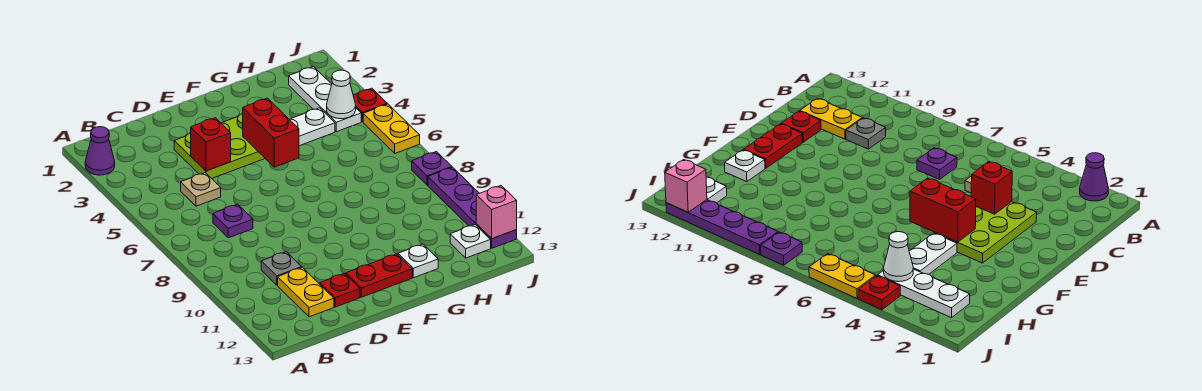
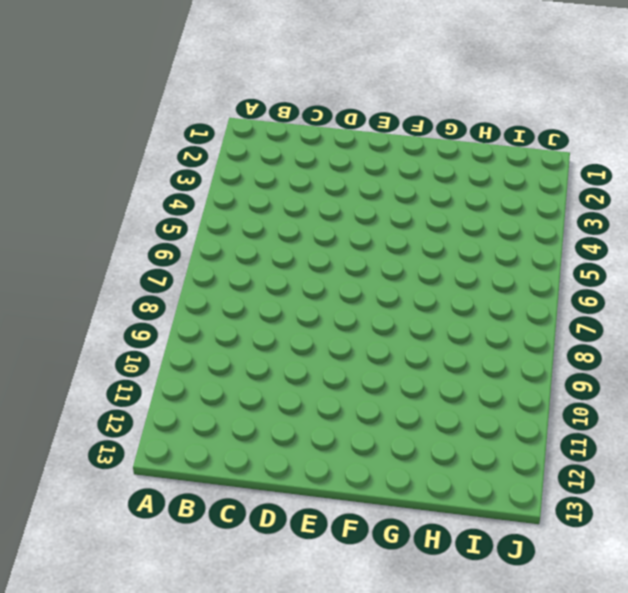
none -> purple 1x1 cone [85,127,115,175]
none -> tan 1x1 plate [181,173,221,206]
none -> purple 1x1 plate [213,204,253,238]

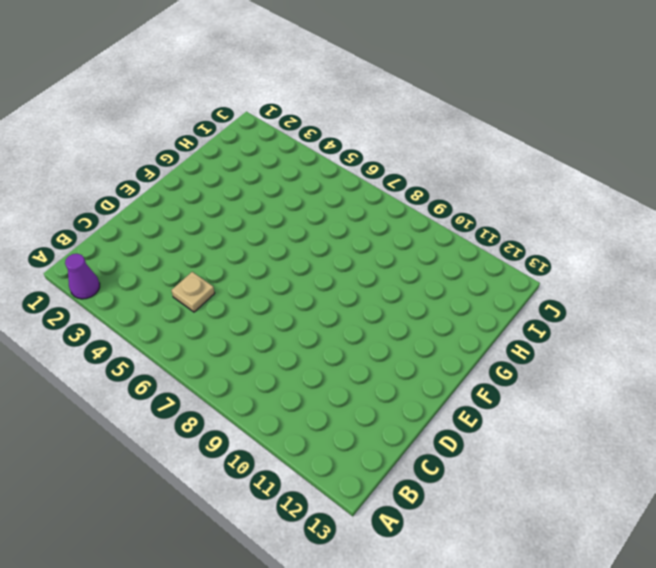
none -> purple 1x1 plate [213,204,253,238]
none -> grey 1x1 plate [261,252,302,285]
none -> yellow 1x2 plate [278,267,334,317]

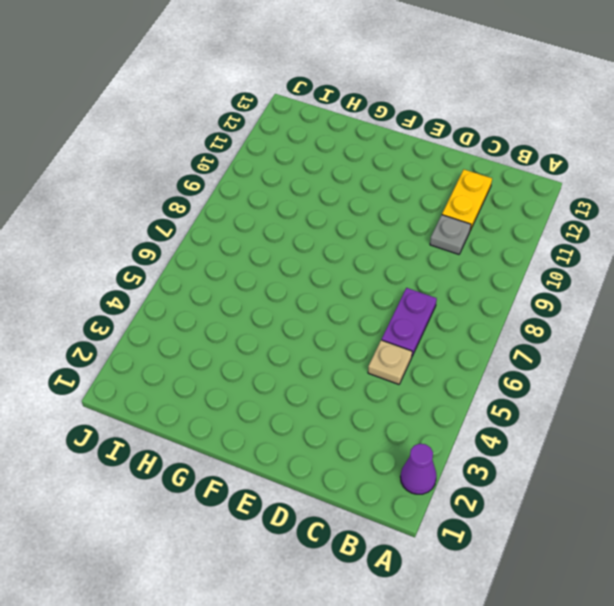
purple 1x2 plate [382,288,437,356] -> purple 1x1 plate [213,204,253,238]
none -> lime 2x3 plate [174,114,265,179]
none -> red 1x1 plate [320,274,360,307]
none -> red 1x2 plate [346,254,412,297]

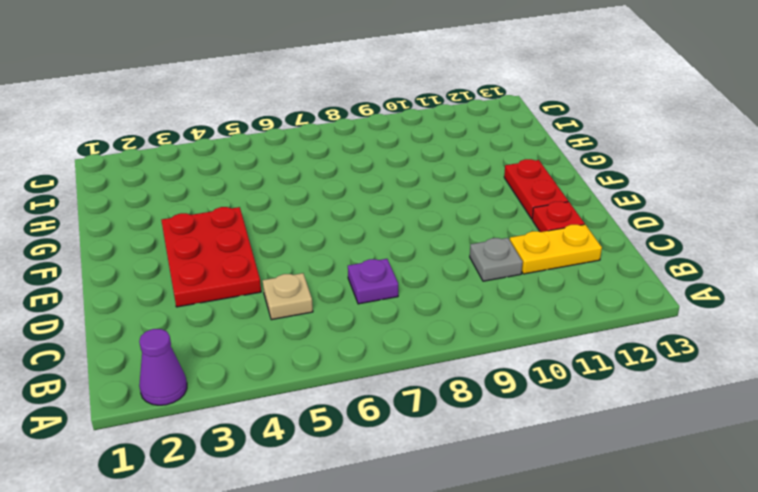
red 2x3 plate [161,207,261,307] -> lime 2x3 plate [174,114,265,179]
none -> white 1x2 plate [289,108,335,146]
none -> white 1x1 plate [398,244,438,278]
none -> white 1x3 plate [289,67,361,132]

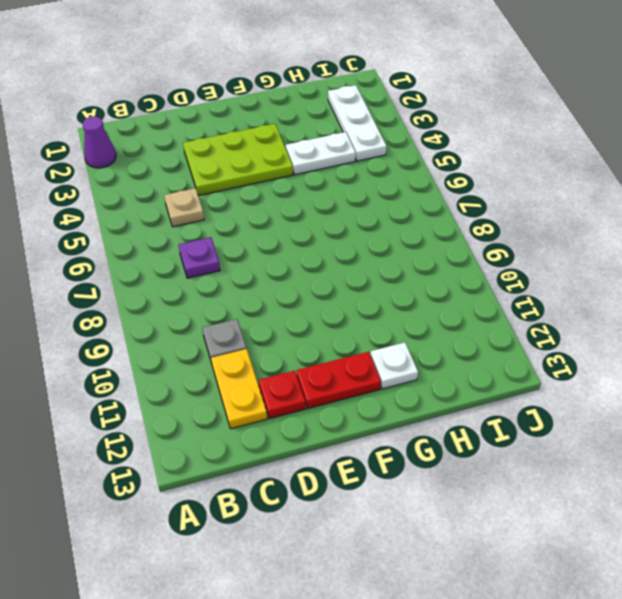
none -> white 1x1 plate [450,225,491,258]
none -> red 1x1 plate [353,88,387,122]
none -> yellow 1x2 plate [363,104,420,153]

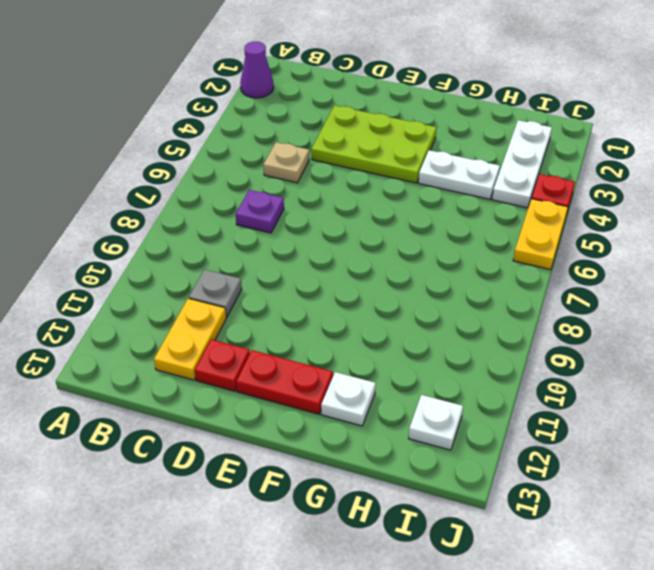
none -> purple 1x1 plate [412,152,452,185]
none -> purple 1x4 plate [428,167,517,248]
none -> red 1x1 brick [191,118,231,171]

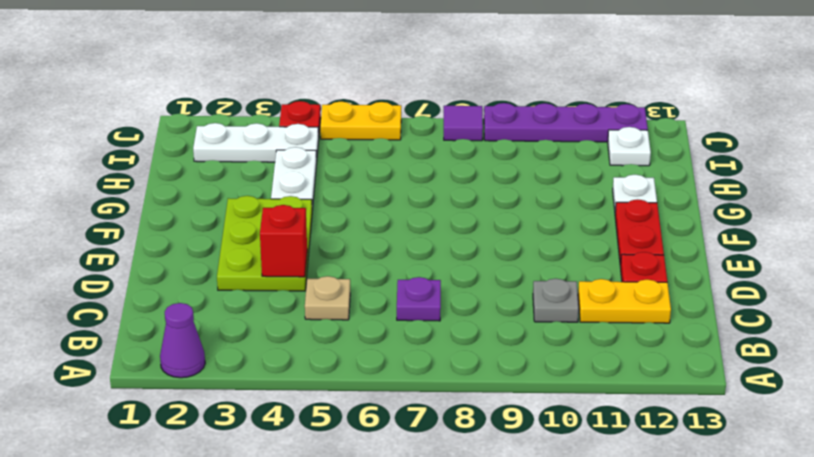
purple 1x1 tile [444,106,483,141] -> purple 1x1 plate [412,152,452,185]
none -> red 1x2 brick [243,98,299,167]
none -> white 1x1 cone [327,70,356,119]
none -> pink 1x1 brick [476,186,517,239]

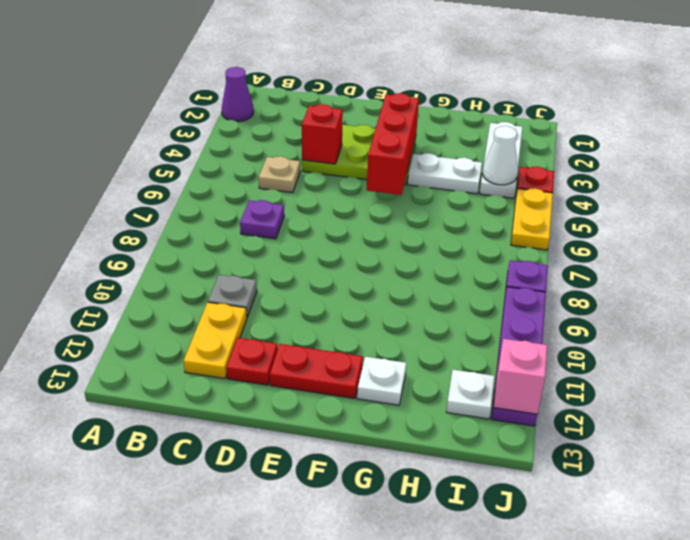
red 1x3 brick [367,93,419,195] -> red 1x2 brick [243,98,299,167]

